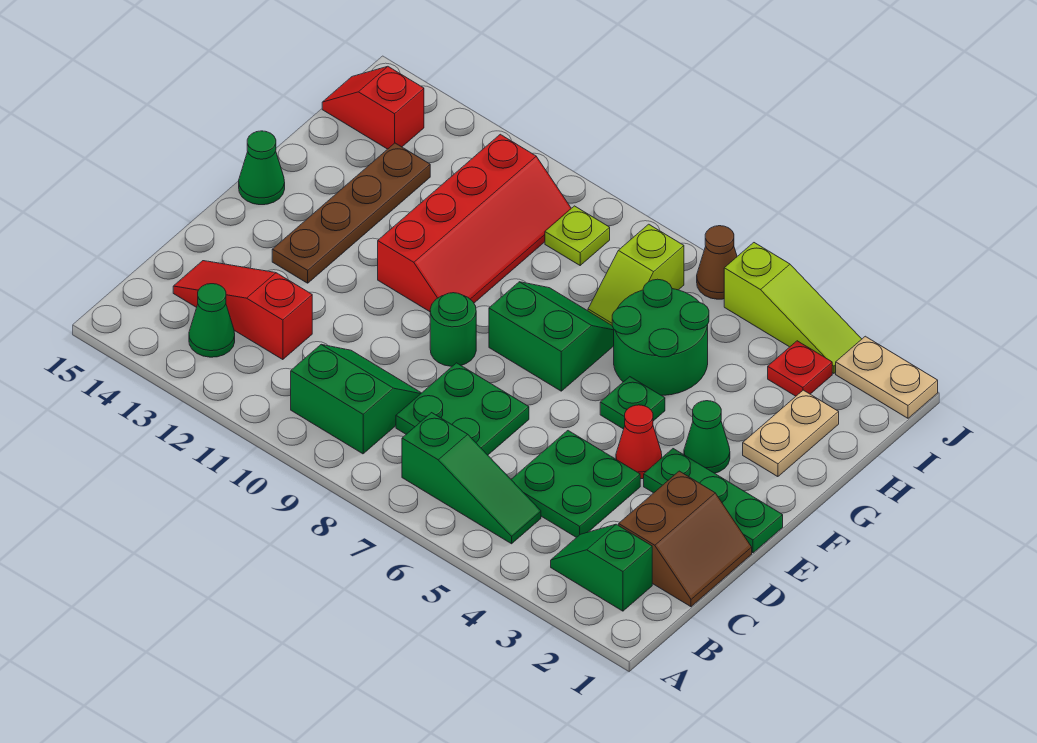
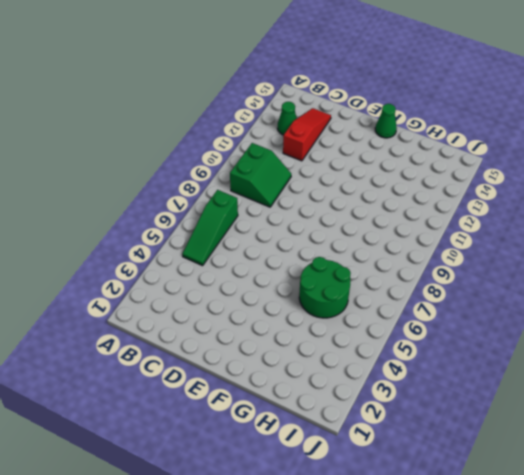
none -> green 1x2 slope [551,524,652,611]
none -> brown 2x2 slope [619,471,752,607]
none -> green 2x2 plate [511,431,640,538]

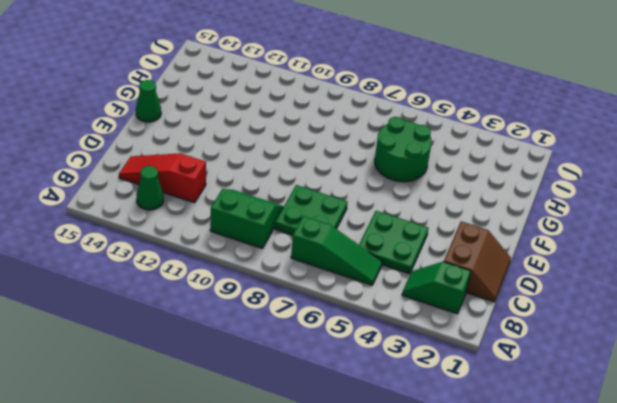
none -> green 1x3 plate [644,449,783,553]
none -> red 1x1 cone [616,405,662,479]
none -> green 1x1 round brick [430,293,476,366]

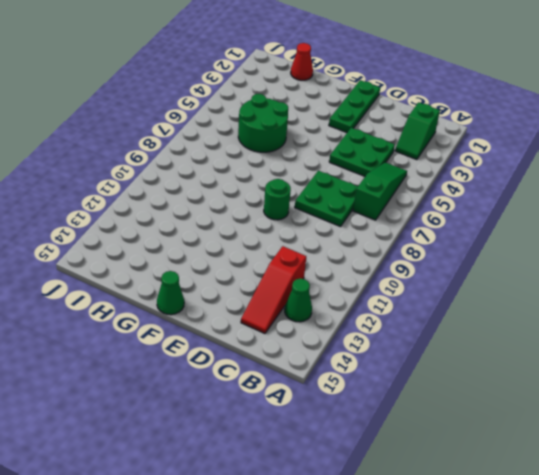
red 1x1 cone [291,43,313,80] -> red 1x1 cone moved to [616,405,662,479]
none -> green 2x2 slope [291,345,421,454]
none -> brown 2x2 slope [619,471,752,607]
none -> brown 1x4 plate [272,143,430,283]

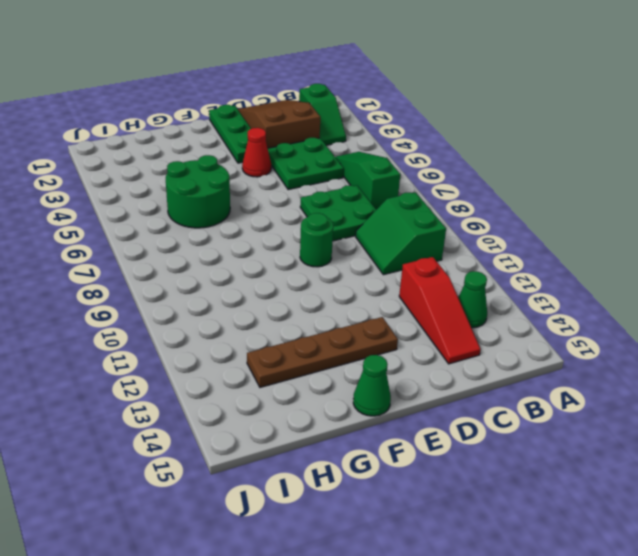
brown 2x3 slope [238,100,320,148] -> brown 2x2 slope [619,471,752,607]
none -> green 1x1 cone [684,401,730,473]
none -> green 1x1 plate [600,377,665,429]
none -> green 2x2 slope [489,282,614,391]

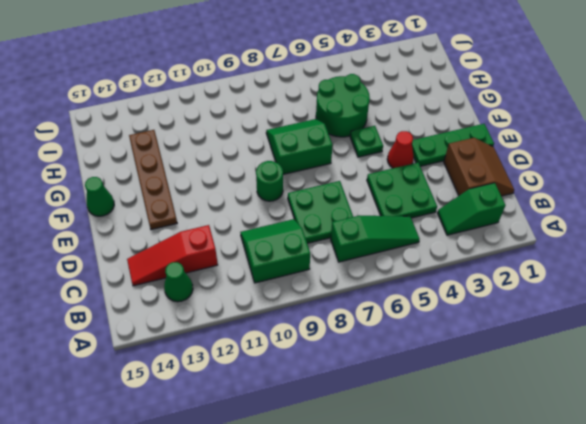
none -> green 1x1 cone [684,401,730,473]
none -> red 2x4 slope [378,134,571,312]
none -> tan 1x2 plate [743,390,839,477]

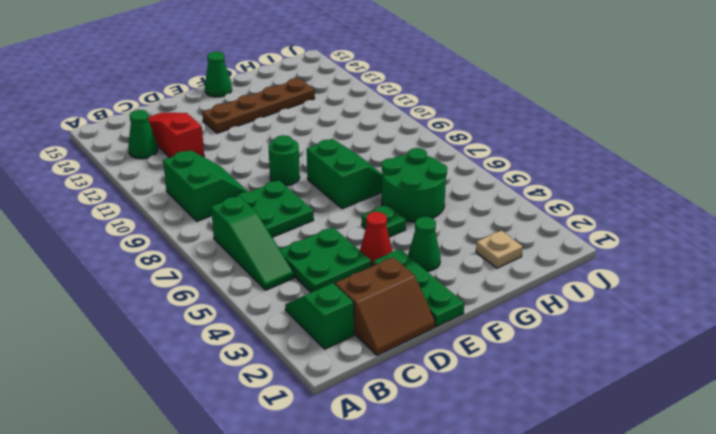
tan 1x1 plate [476,230,523,268] -> tan 1x2 plate [743,390,839,477]
none -> red 2x4 slope [378,134,571,312]
none -> lime 1x2 slope [588,224,684,325]
none -> red 1x1 plate [768,341,832,396]

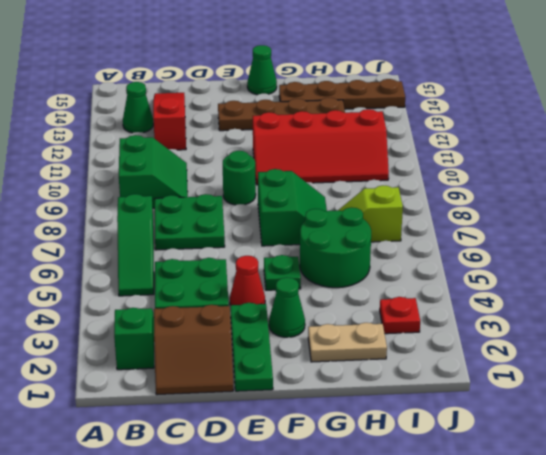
brown 1x4 plate [279,79,405,109] -> red 1x2 slope [322,67,424,149]
none -> lime 1x1 plate [545,206,610,265]
none -> tan 1x2 plate [836,336,938,418]
none -> lime 1x3 slope [724,243,861,373]

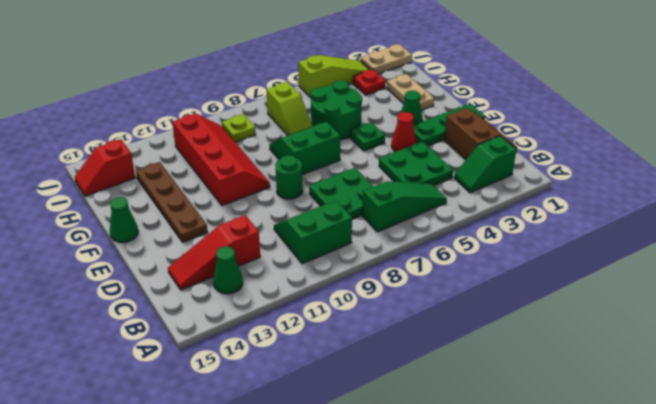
none -> brown 1x1 cone [697,226,737,299]

